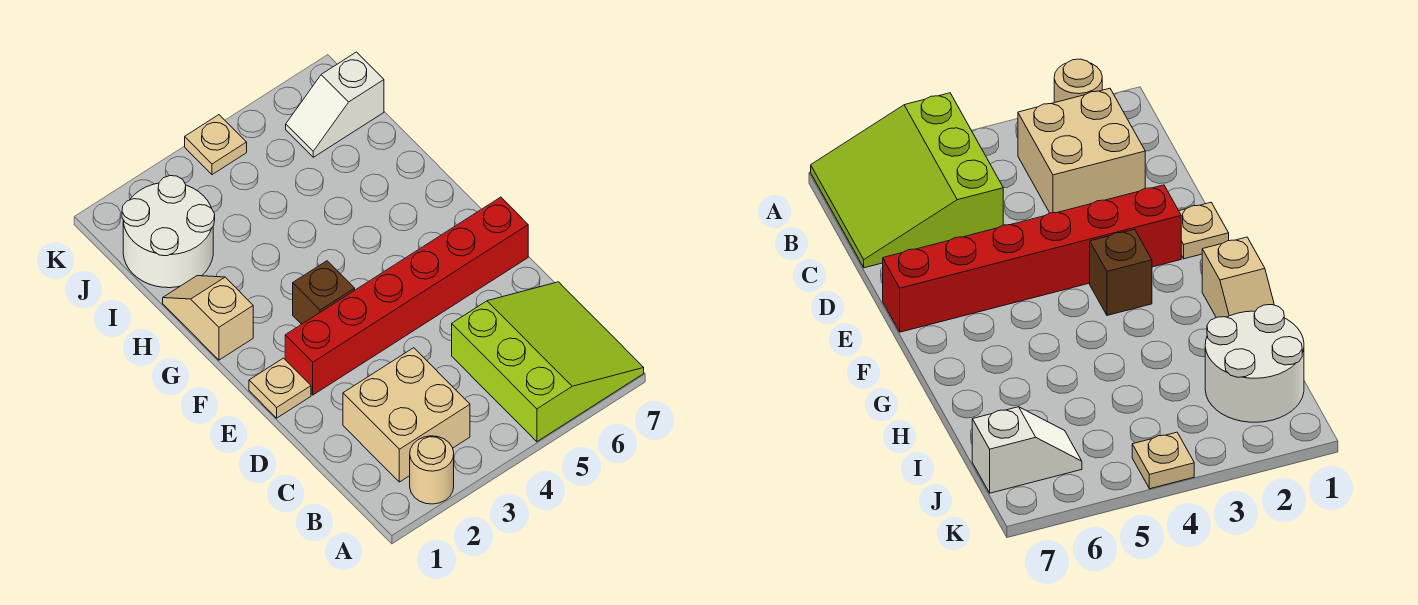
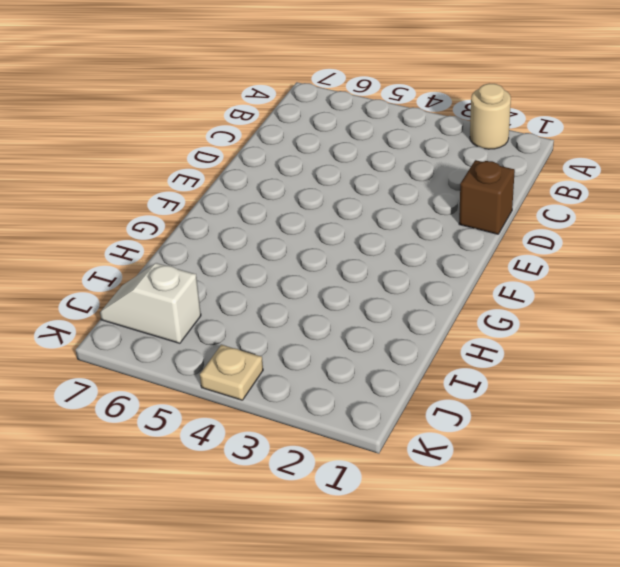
brown 1x1 brick [459,160,515,234] -> brown 1x1 brick moved to [293,261,355,324]
white 1x2 slope [100,263,201,343] -> white 1x2 slope turned to [286,52,384,157]
none -> lime 3x3 slope [452,282,644,442]
none -> tan 2x2 brick [343,348,470,482]

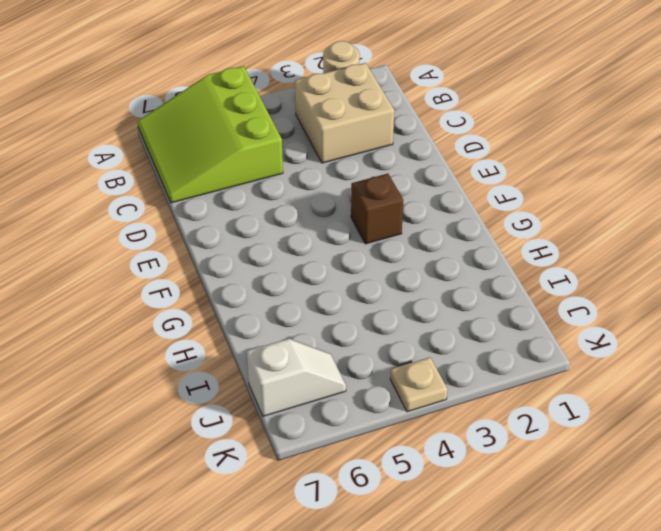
none -> tan 1x1 plate [249,358,311,418]
none -> red 1x6 brick [285,197,528,395]

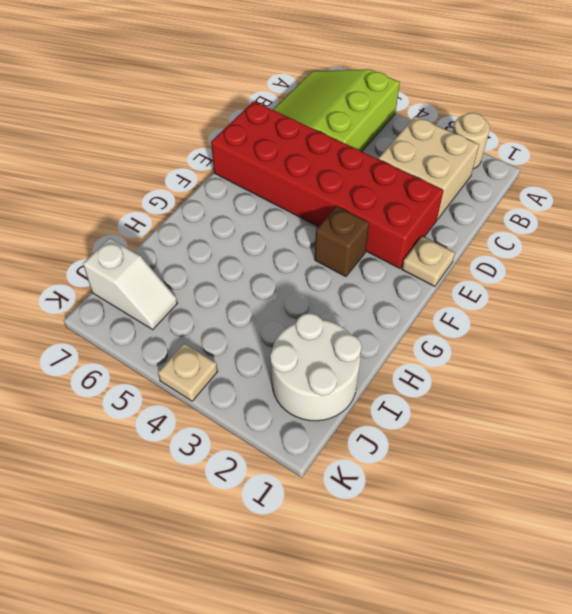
red 2x6 brick [211,101,444,268] -> red 1x6 brick [285,197,528,395]
none -> tan 1x2 slope [163,276,253,360]

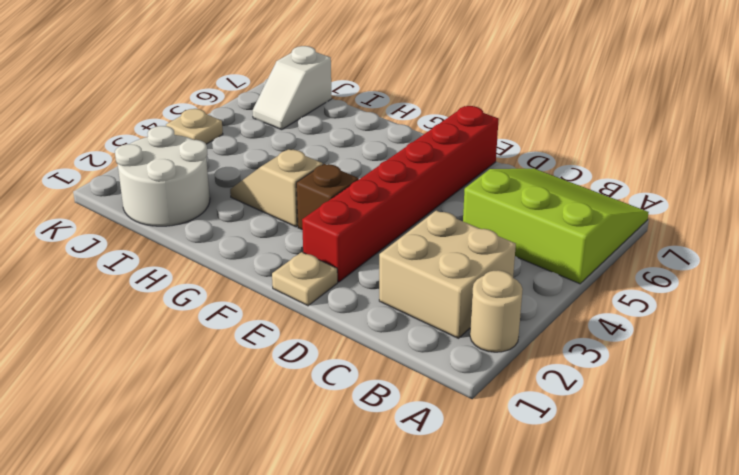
tan 1x2 slope [230,149,323,227] -> tan 1x2 slope moved to [163,276,253,360]

